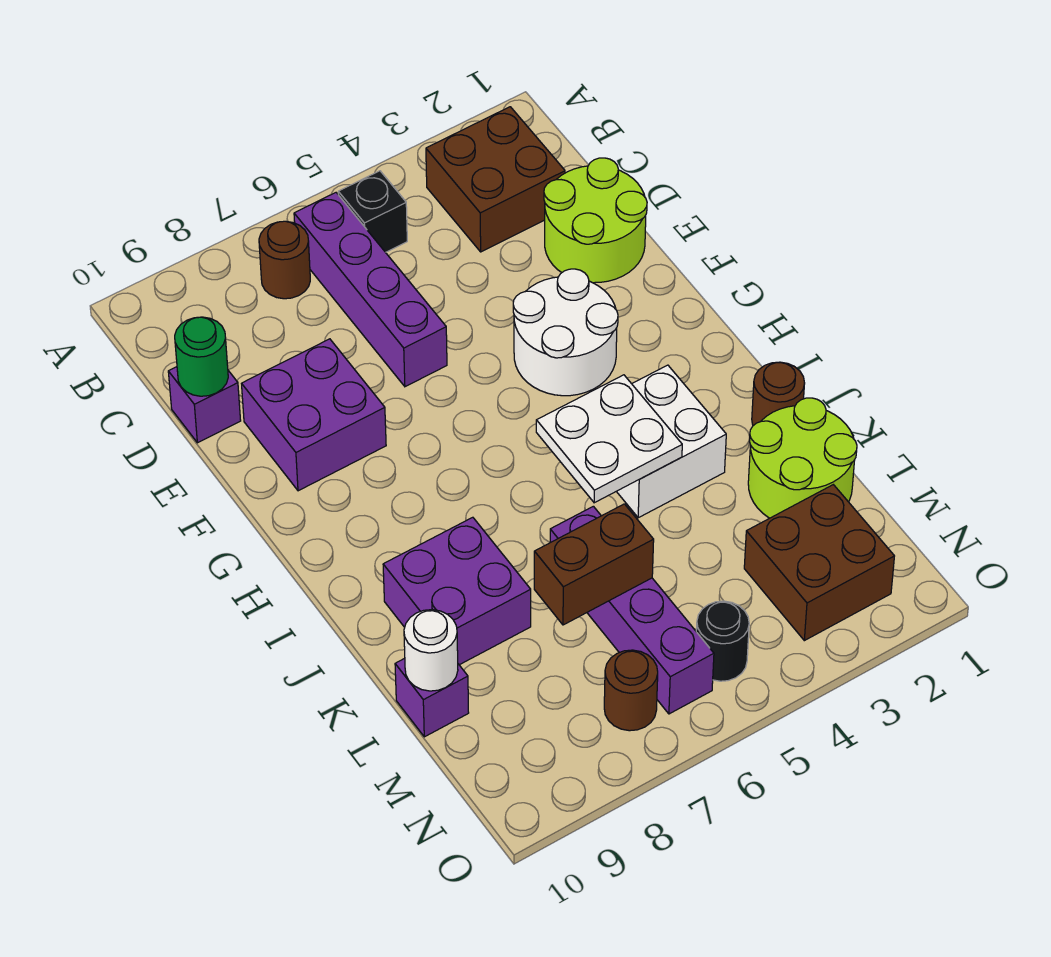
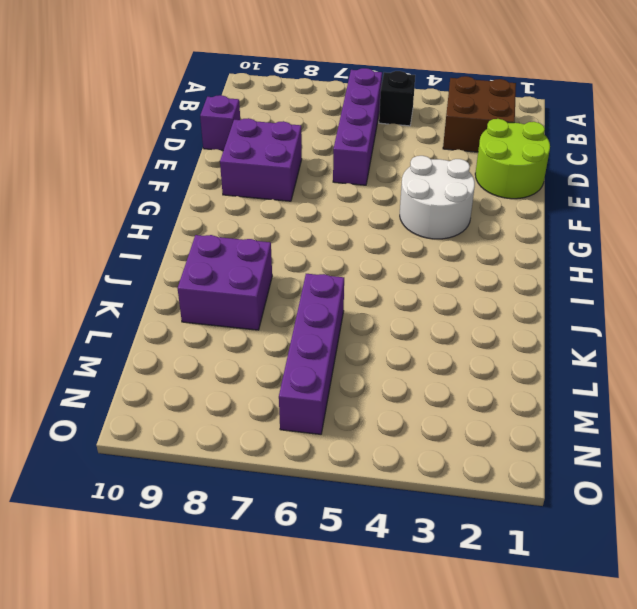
none -> brown 1x1 round brick [259,221,310,299]
none -> white 2x2 brick [616,365,726,518]
none -> brown 1x1 round brick [752,362,805,426]

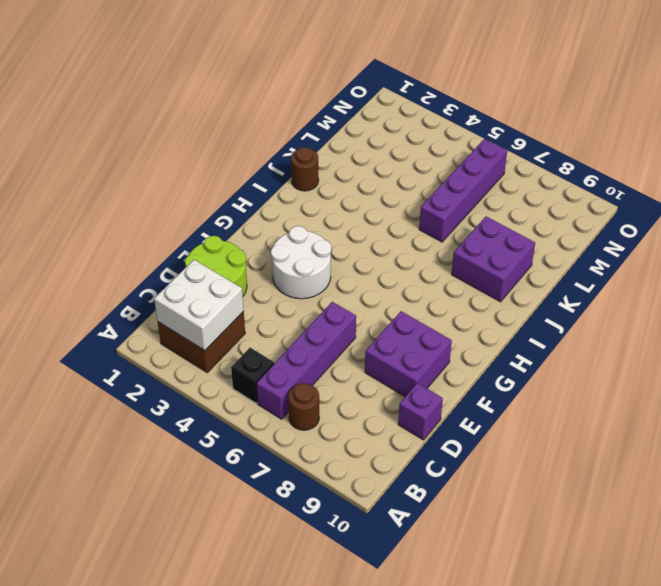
white 2x2 brick [154,260,244,351] -> white 2x2 brick moved to [616,365,726,518]
none -> lime 2x2 round brick [748,398,857,518]
none -> purple 1x1 brick [395,658,469,737]
none -> brown 2x2 brick [744,485,894,641]

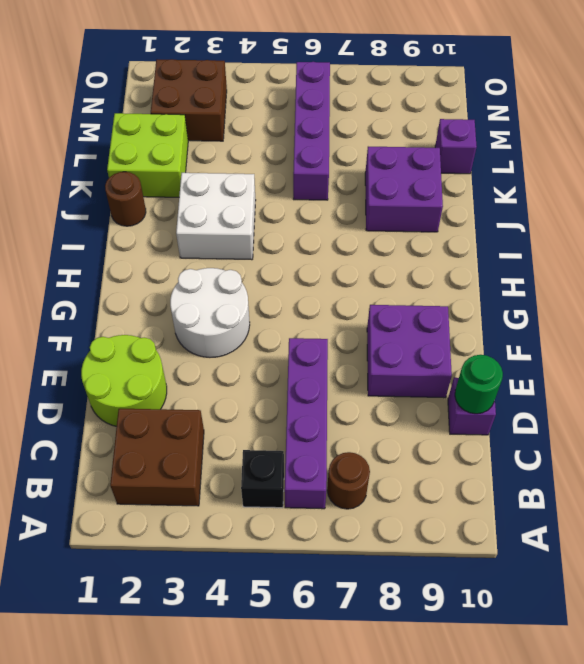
lime 2x2 brick [107,113,188,197] -> lime 2x2 round brick [748,398,857,518]
none -> black 1x1 round brick [696,601,749,681]
none -> brown 1x1 round brick [604,650,658,731]
none -> white 2x2 plate [536,375,682,503]

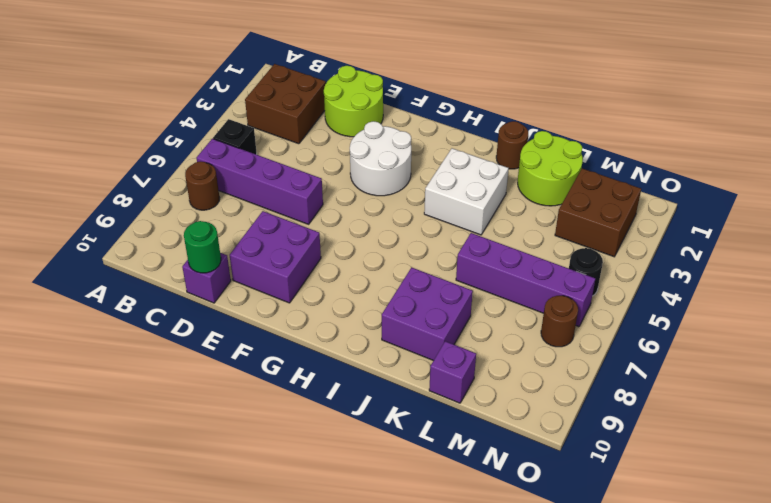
none -> white 2x2 plate [536,375,682,503]
none -> brown 1x2 brick [534,504,654,625]
none -> white 1x1 round brick [404,610,458,691]

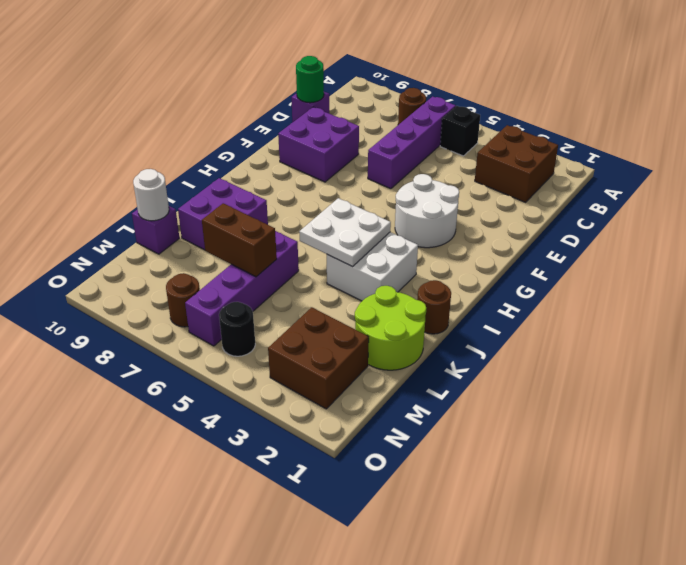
none -> lime 2x2 round brick [544,158,647,283]

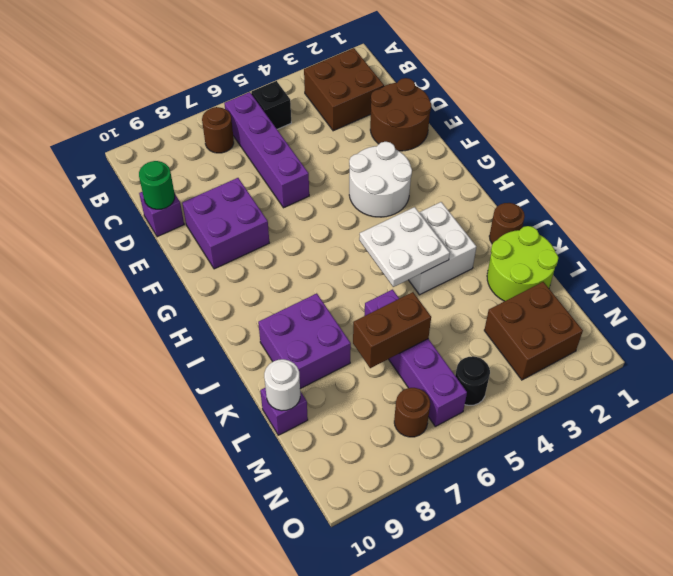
brown 2x2 round brick [370,78,431,151] -> lime 2x2 round brick [544,158,647,283]

